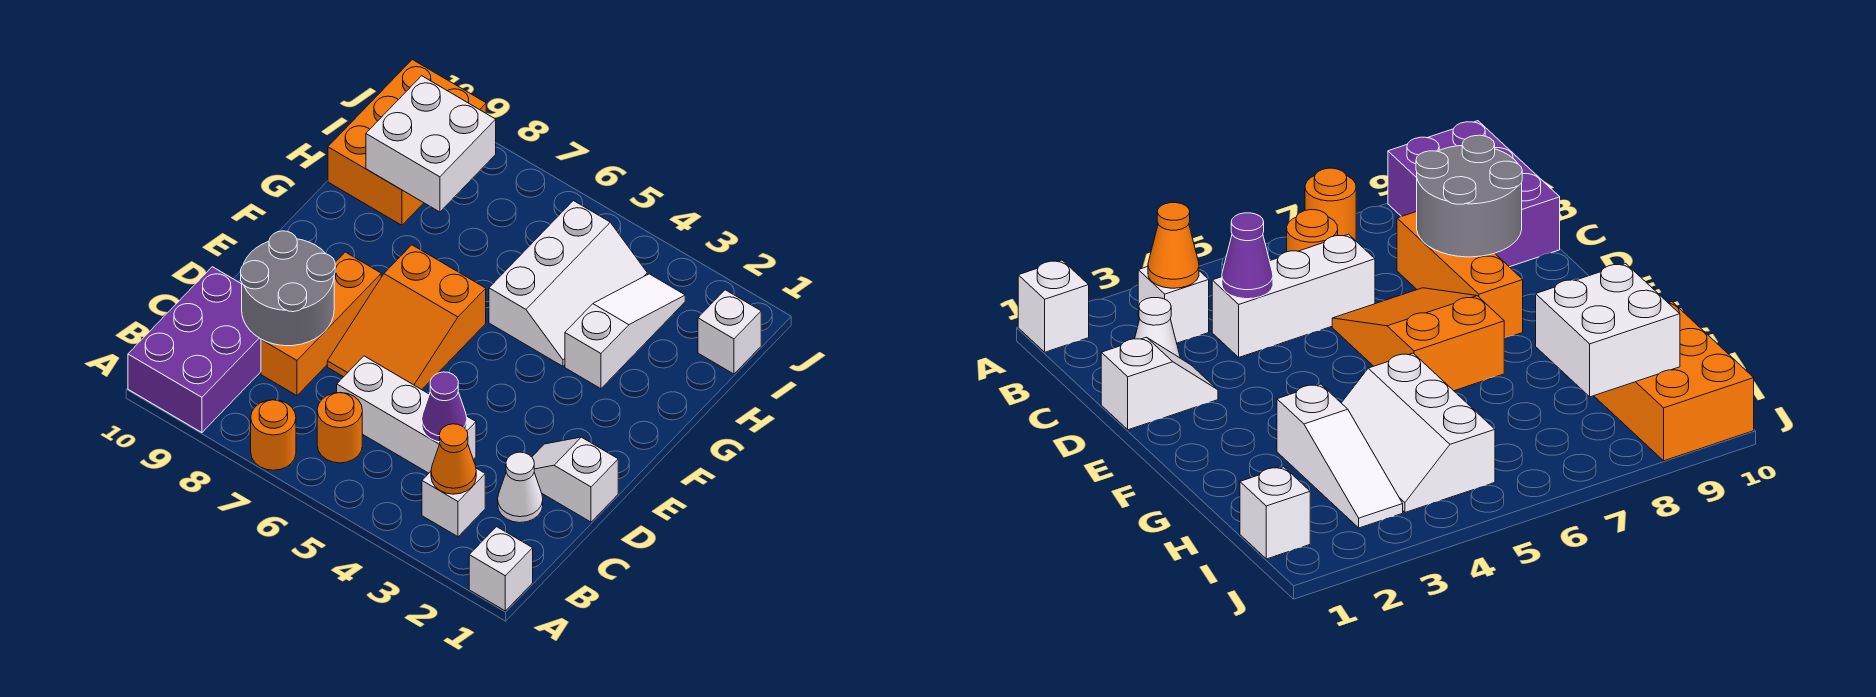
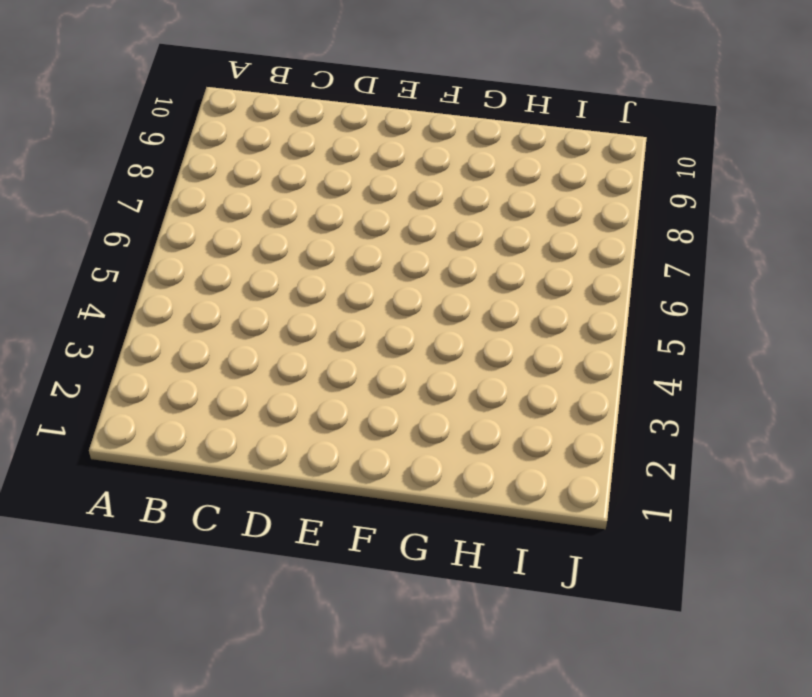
none -> white 1x1 brick [469,527,533,611]
none -> orange 1x1 round brick [251,400,296,470]
none -> purple 2x3 brick [128,267,261,433]

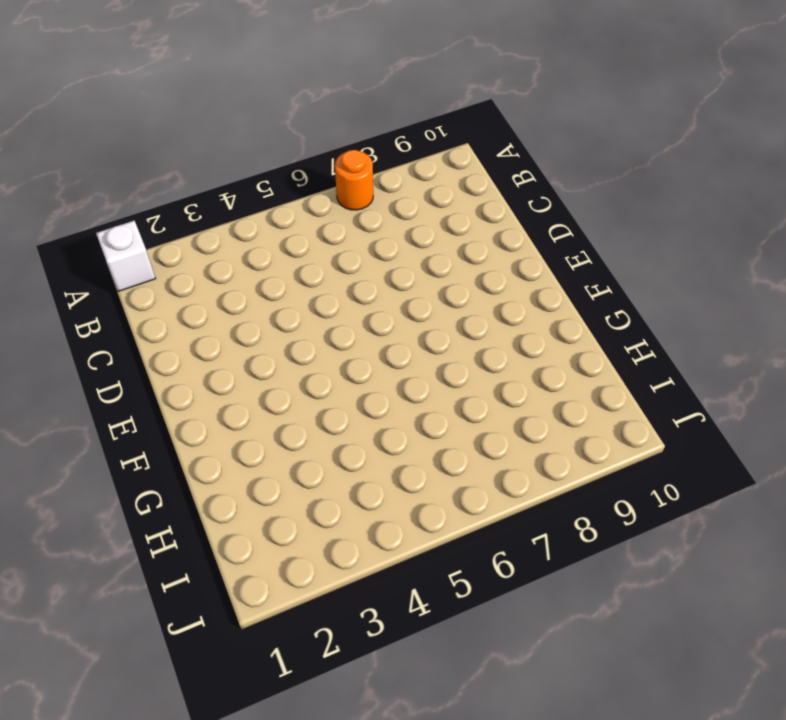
none -> purple 2x3 brick [128,267,261,433]
none -> white 1x1 brick [422,468,485,537]
none -> orange 1x1 round brick [317,392,362,463]

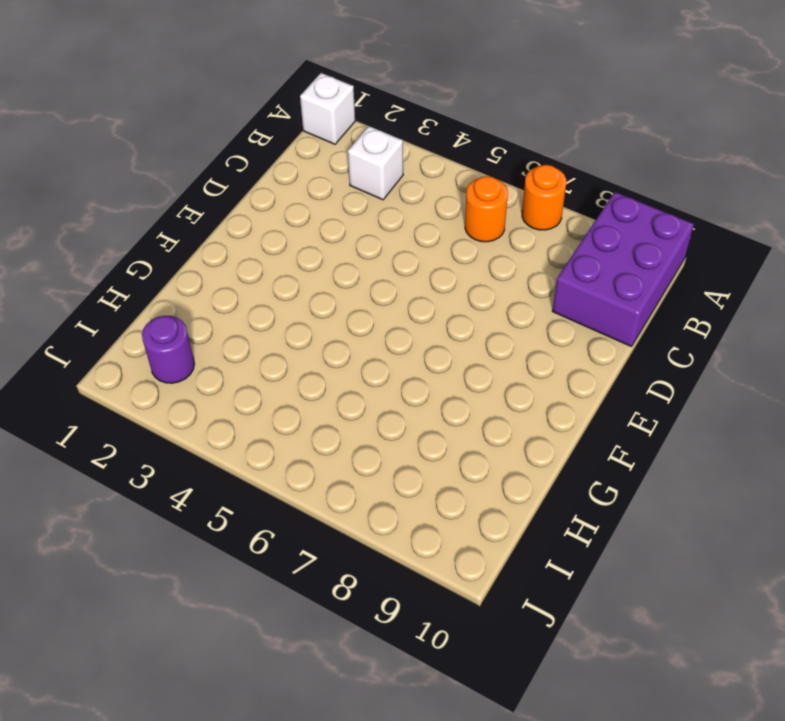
purple 1x1 round brick [142,316,194,383] -> none
none -> white 1x1 cone [498,452,543,523]
none -> white 1x3 brick [337,356,476,473]
none -> orange 1x3 brick [261,252,381,396]

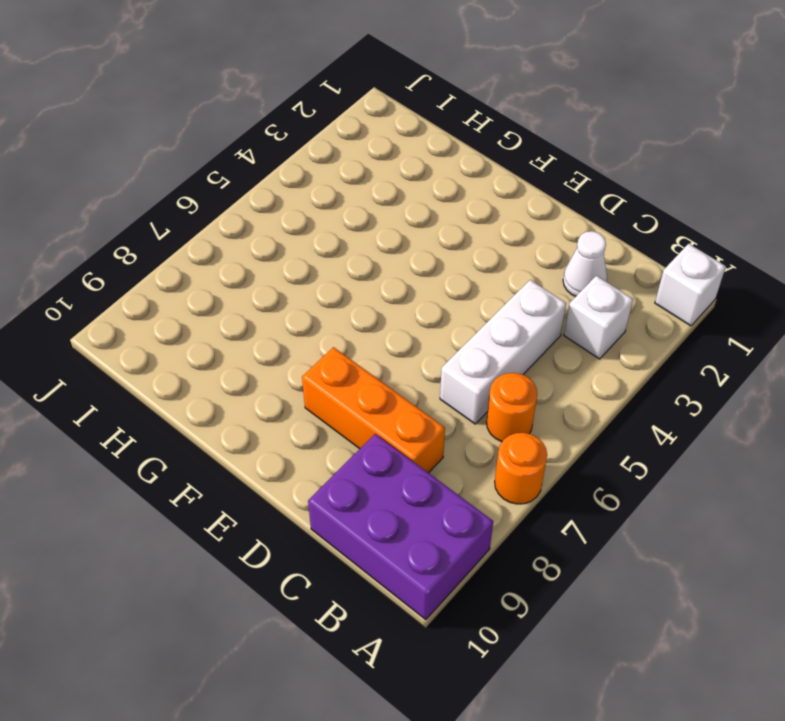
none -> white 1x2 slope [532,437,618,522]
none -> orange 2x3 slope [327,245,486,390]
none -> white 1x3 slope [565,274,685,389]

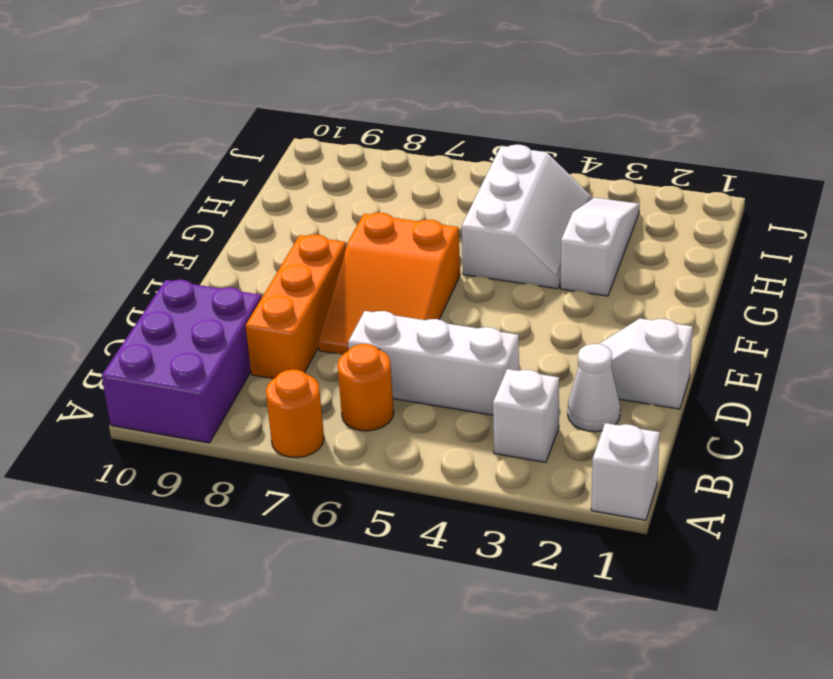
none -> orange 2x3 brick [328,60,486,225]
none -> white 1x1 brick [698,290,761,374]
none -> orange 1x1 cone [431,424,476,494]

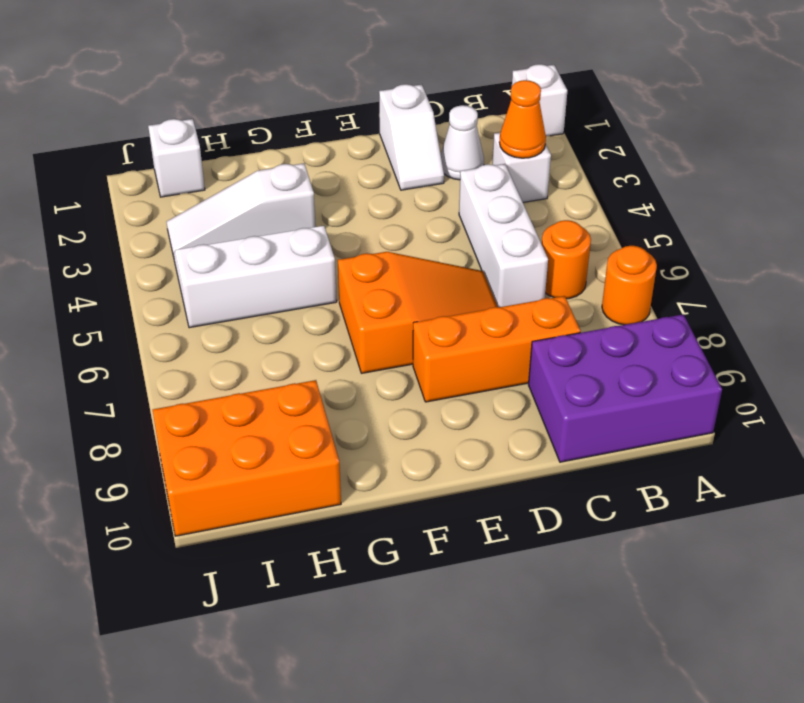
none -> purple 1x1 cone [422,372,467,442]
none -> grey 2x2 round brick [241,231,335,346]
none -> white 2x2 brick [366,76,496,212]

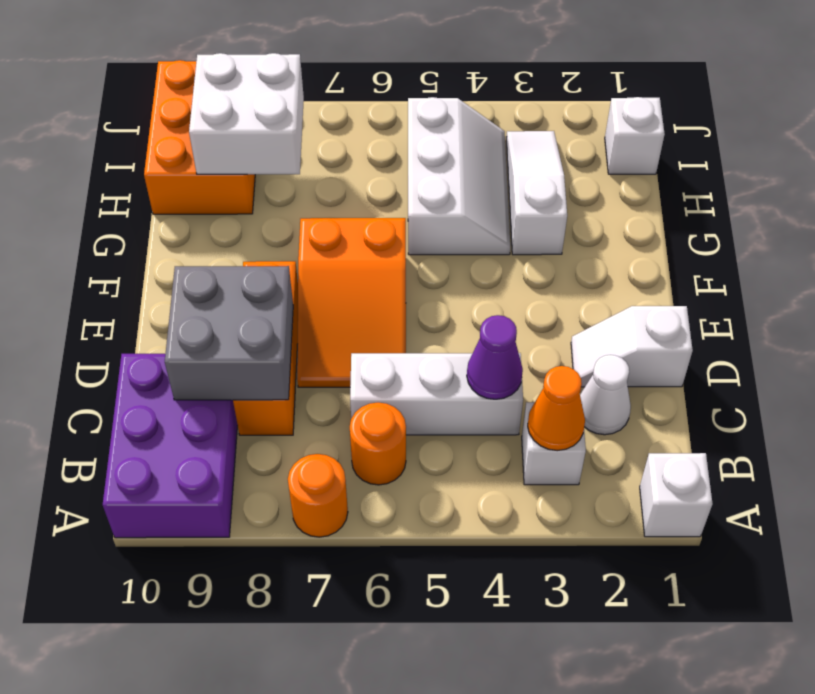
grey 2x2 brick [165,266,293,400] -> grey 2x2 round brick [241,231,335,346]

